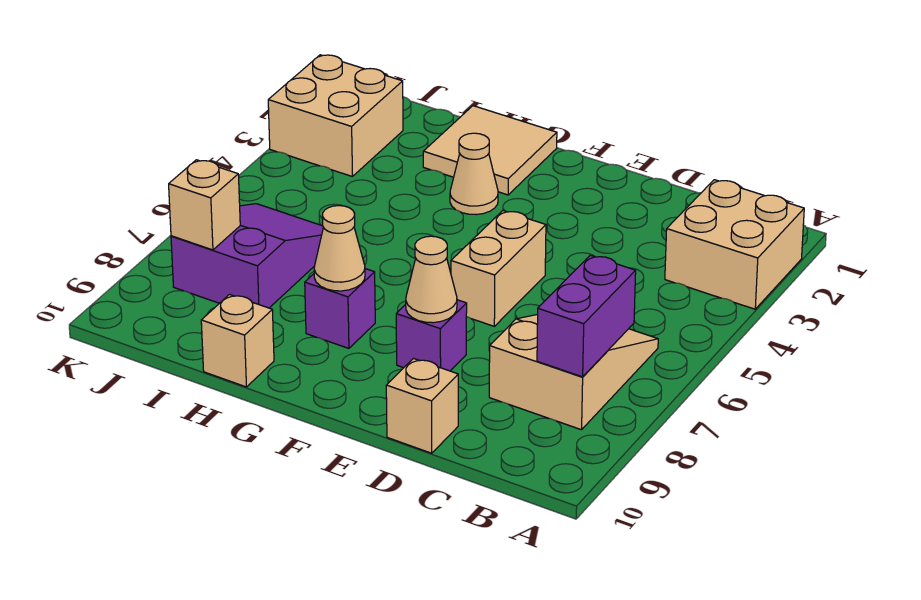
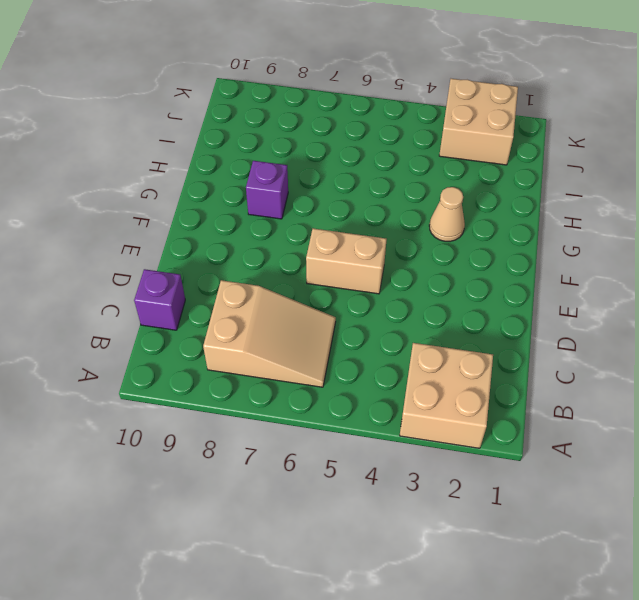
purple 1x1 brick [134,269,185,330] -> purple 1x1 brick moved to [396,300,467,371]
none -> tan 1x1 brick [386,358,458,453]
none -> tan 2x2 tile [423,106,557,195]
none -> tan 1x1 brick [201,295,274,387]

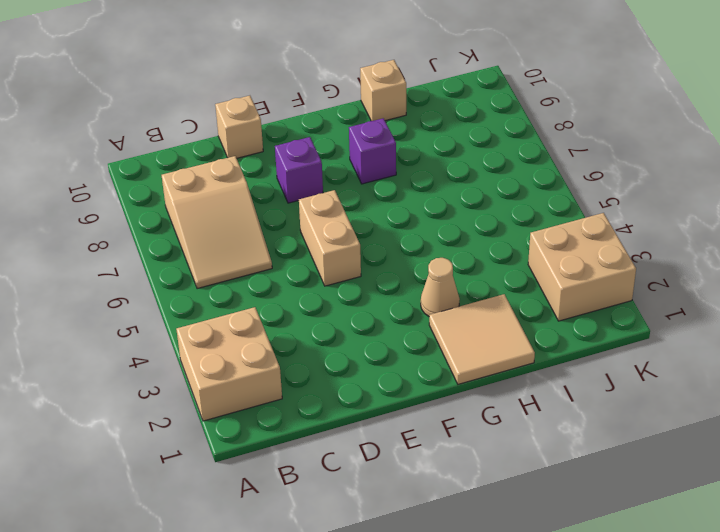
none -> purple 2x3 slope [171,204,323,308]
none -> purple 1x2 brick [537,255,636,377]
none -> tan 1x1 cone [406,236,457,323]

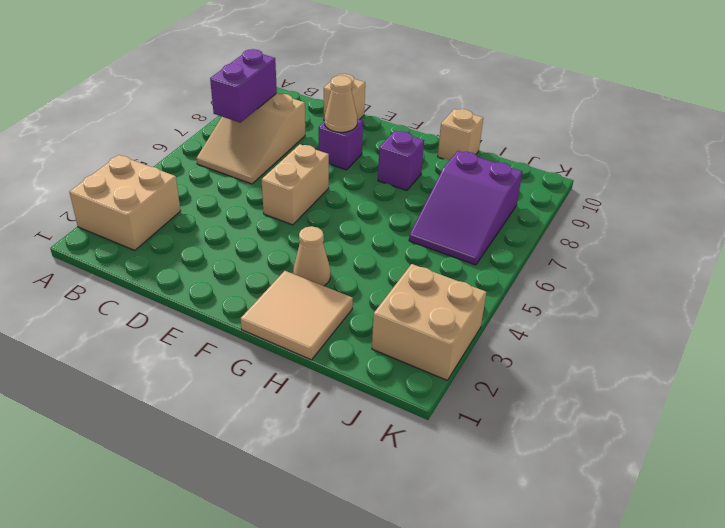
none -> tan 1x1 cone [314,206,365,291]
none -> tan 1x1 brick [169,160,240,250]

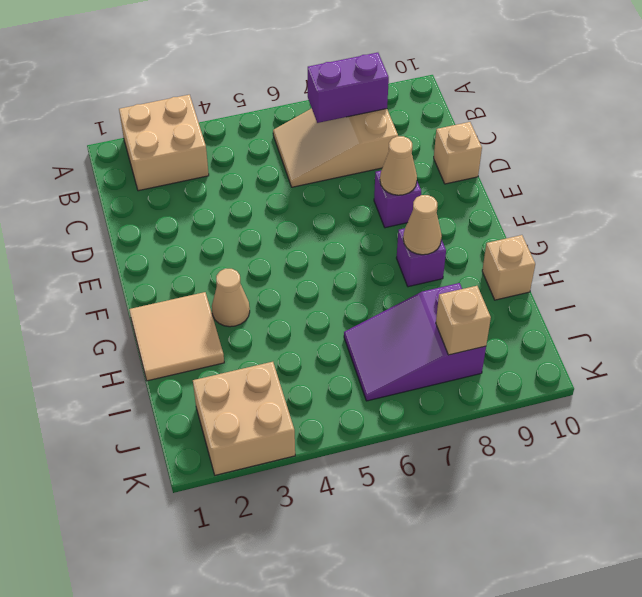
none -> tan 1x2 brick [451,211,546,326]

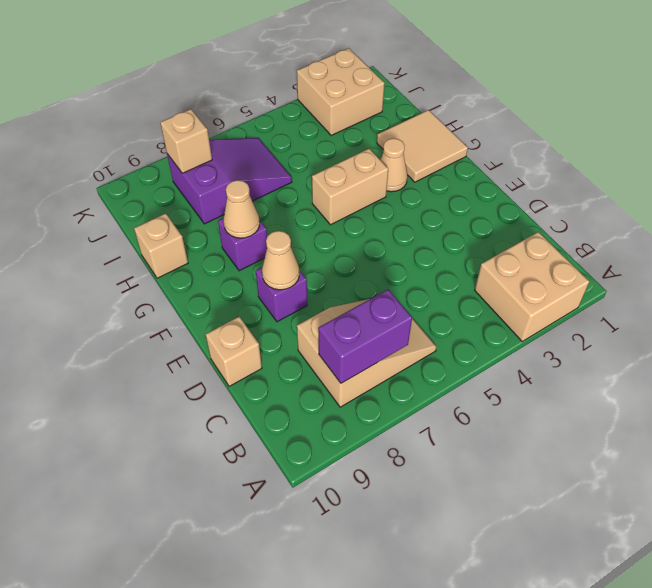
tan 1x2 brick [312,149,388,225] -> tan 1x2 brick moved to [451,211,546,326]

